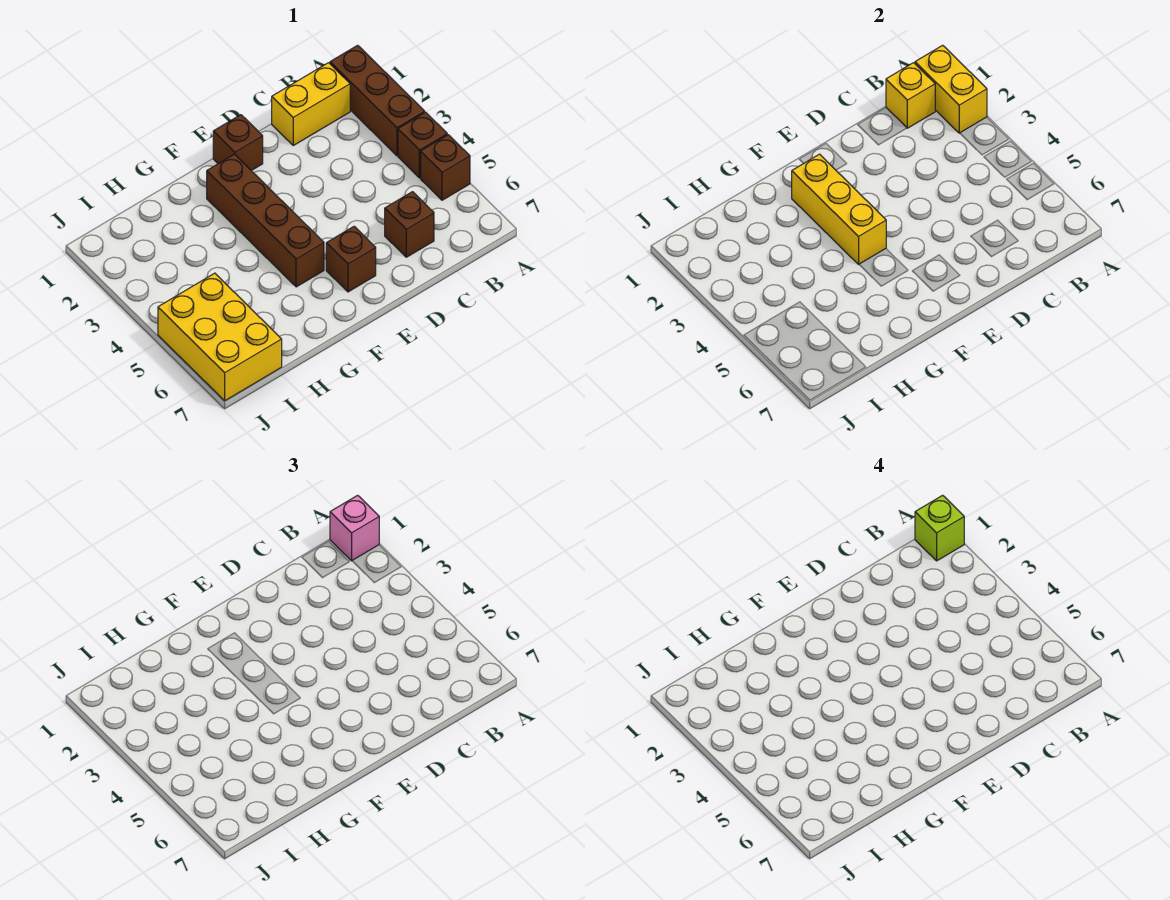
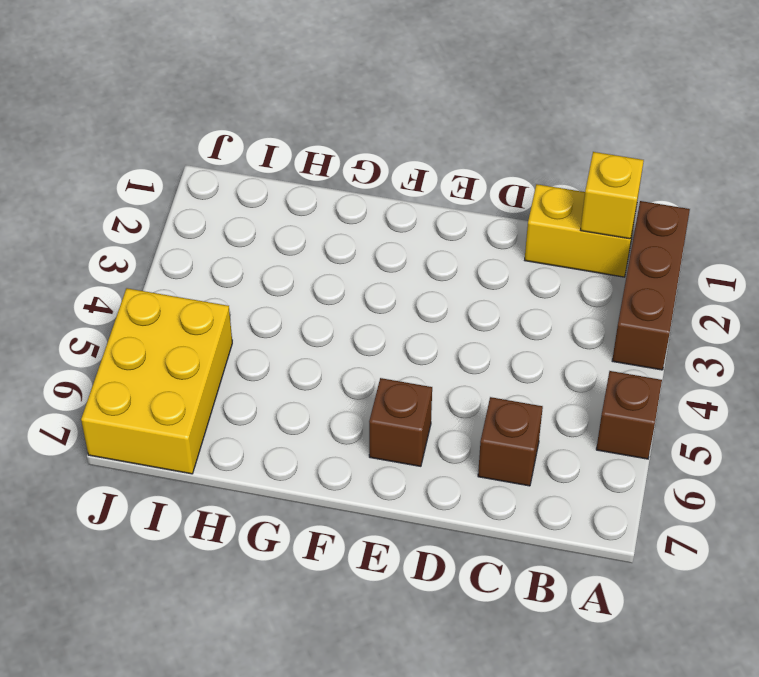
none -> brown 1x1 brick [398,112,447,178]
none -> brown 1x1 brick [213,115,263,171]
none -> brown 1x4 brick [207,154,324,287]

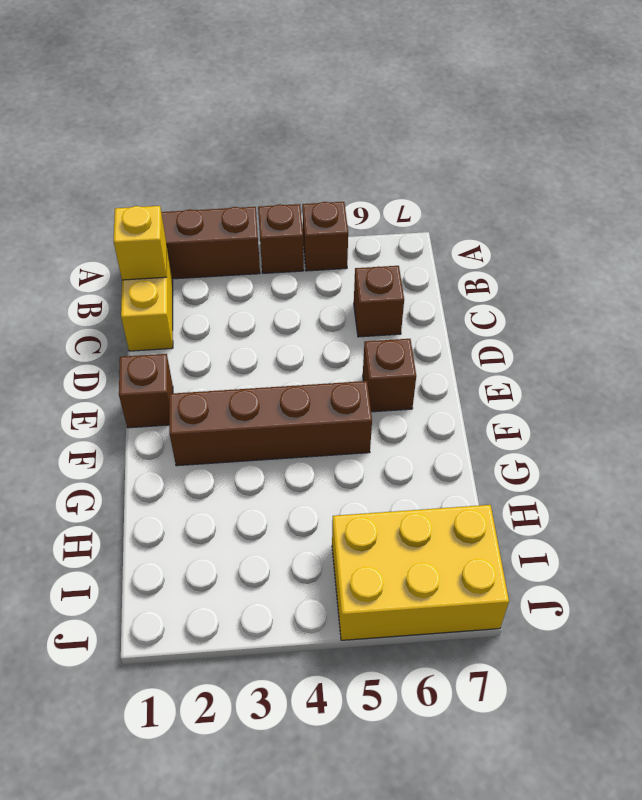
none -> yellow 1x2 brick [915,45,987,133]
none -> yellow 1x3 brick [792,154,886,264]
none -> pink 1x1 brick [330,495,379,561]

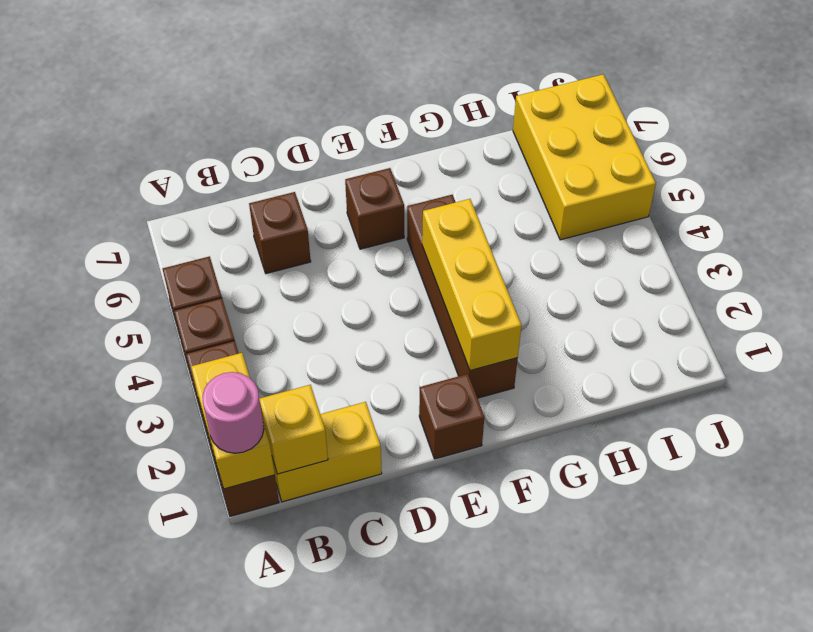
pink 1x1 round brick [202,372,264,453] -> pink 1x1 brick [330,495,379,561]
none -> lime 1x1 brick [915,495,964,561]

